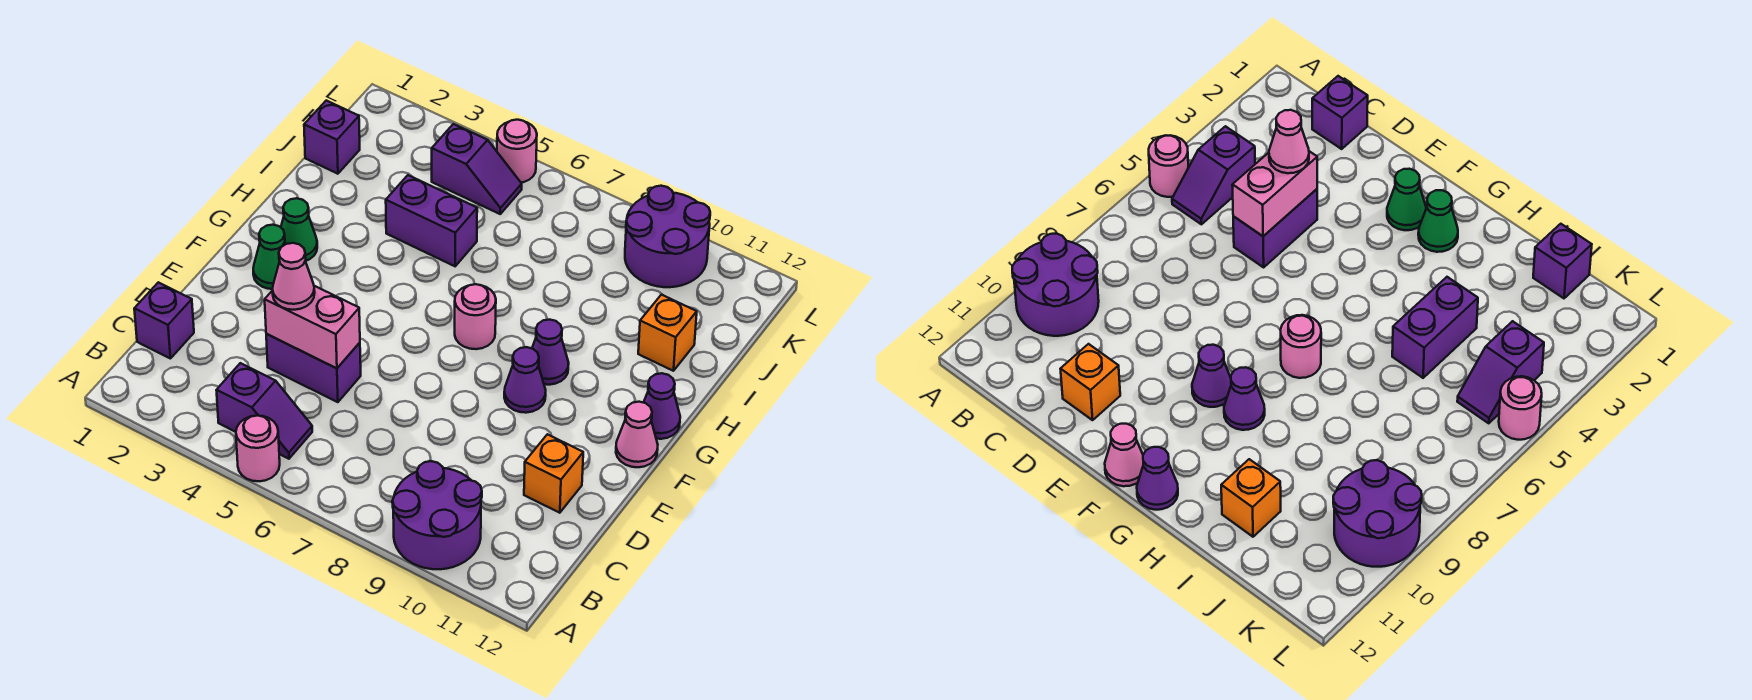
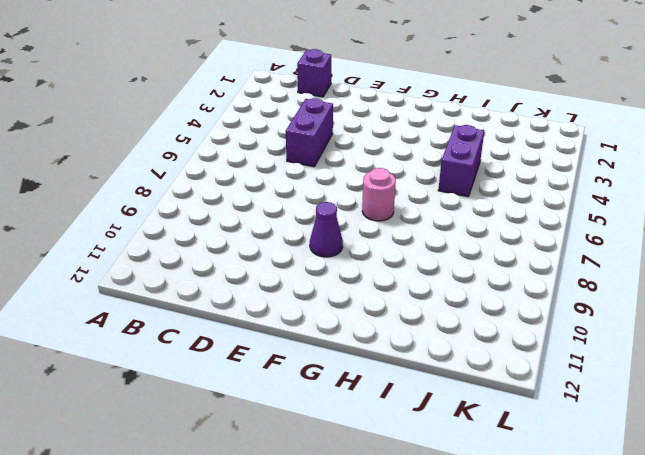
none -> pink 1x1 round brick [236,416,280,481]
none -> purple 2x2 round brick [392,461,482,569]
none -> purple 1x2 slope [216,363,312,459]

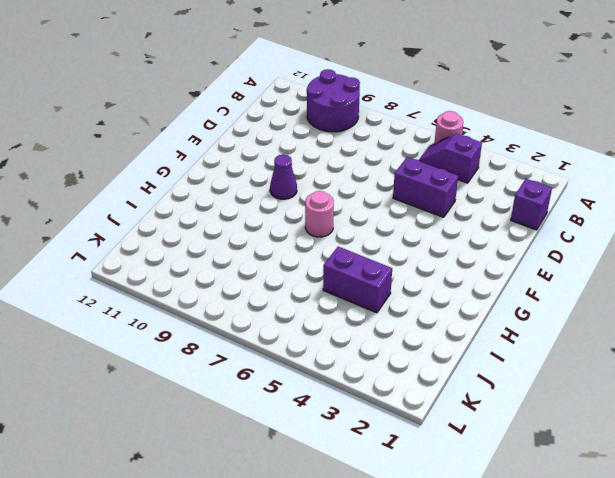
none -> orange 1x1 brick [524,434,583,513]
none -> green 1x1 cone [253,225,285,289]
none -> pink 1x1 cone [616,402,658,467]

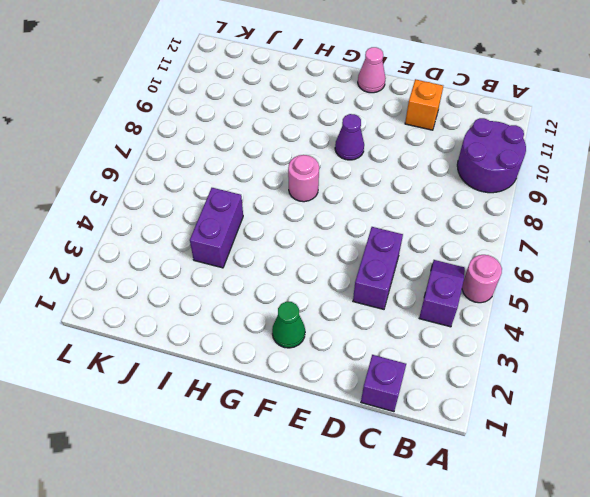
none -> green 1x1 cone [281,198,317,261]
none -> purple 1x1 cone [532,320,569,385]
none -> purple 1x1 cone [644,373,680,439]

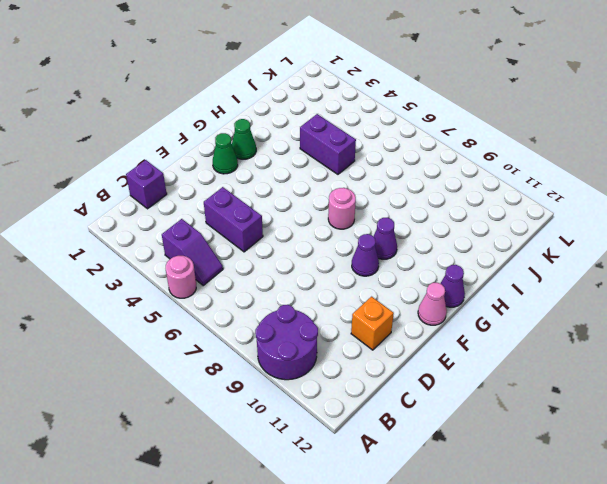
none -> orange 1x1 brick [638,295,697,371]
none -> purple 1x1 brick [304,101,360,174]
none -> purple 1x2 slope [432,124,522,214]

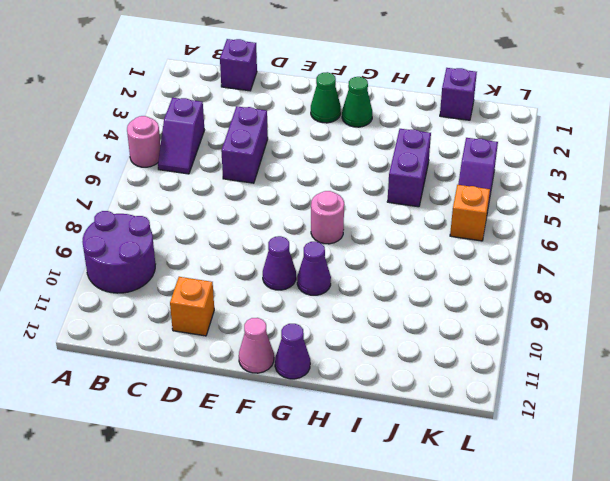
orange 1x1 brick [450,185,490,241] -> orange 1x1 brick moved to [638,295,697,371]
none -> purple 2x2 round brick [625,186,710,287]
none -> pink 1x1 round brick [497,120,537,183]
none -> pink 1x2 brick [265,286,360,368]

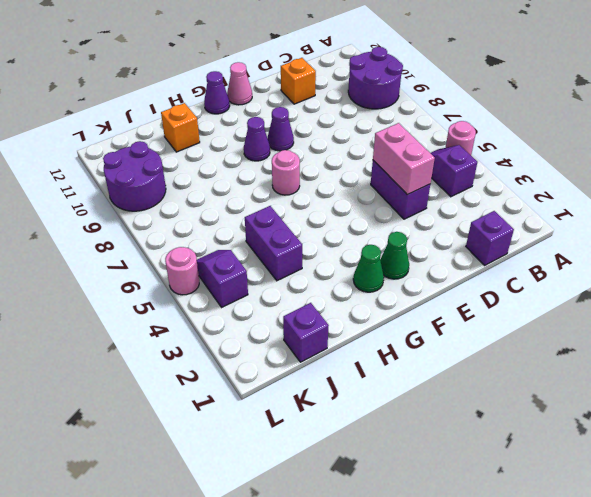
none -> pink 1x1 cone [272,243,315,310]

